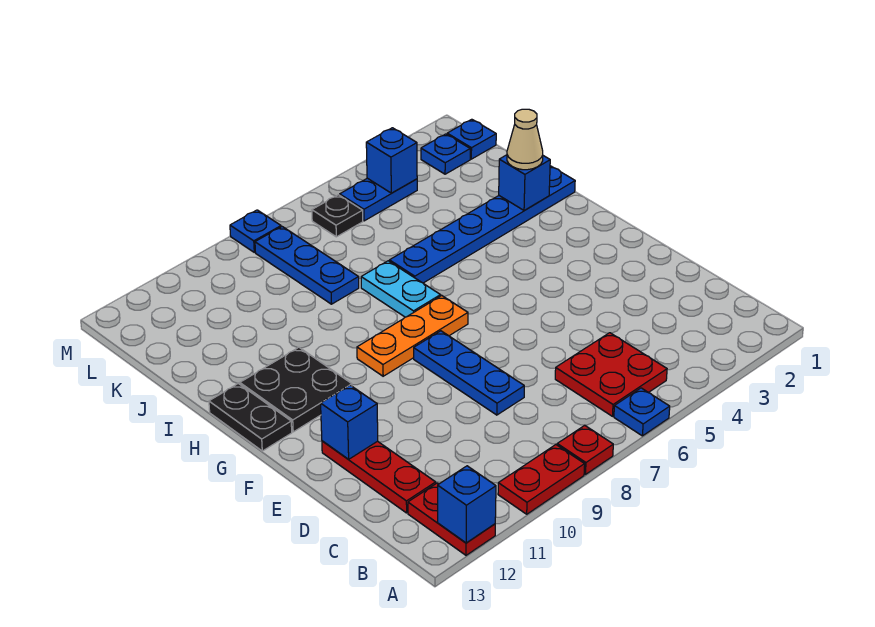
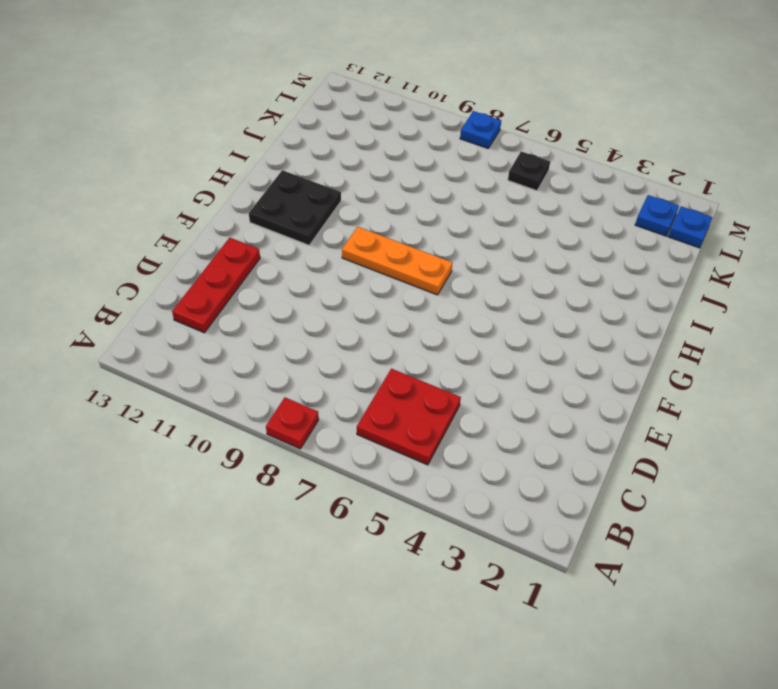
none -> blue 1x1 plate [614,388,670,436]
none -> red 1x2 plate [498,445,585,514]
none -> red 1x2 plate [408,483,495,555]

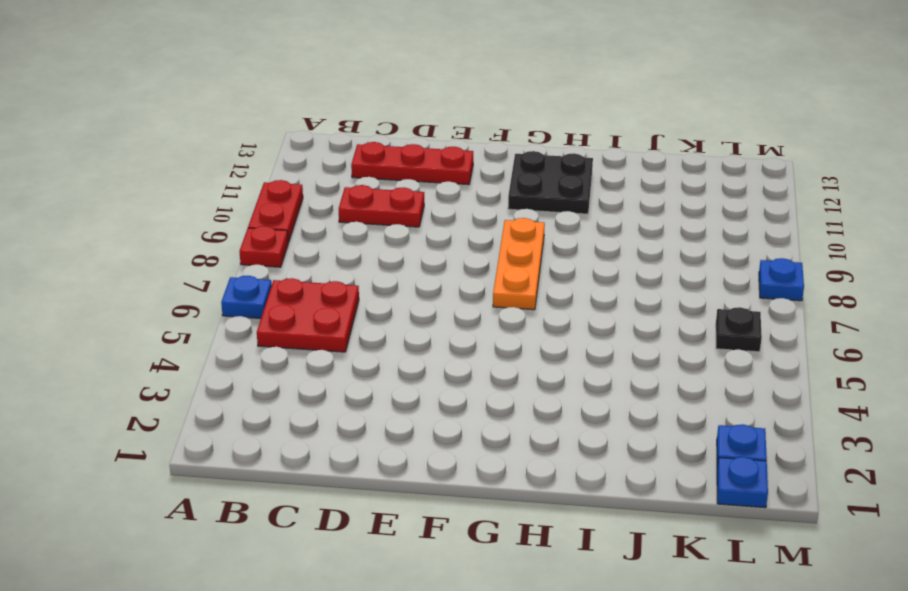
red 1x2 plate [339,185,424,227] -> red 1x2 plate moved to [408,483,495,555]
none -> blue 1x3 plate [414,331,524,415]
none -> black 1x2 plate [209,383,292,451]
none -> cyan 1x2 plate [361,261,441,317]

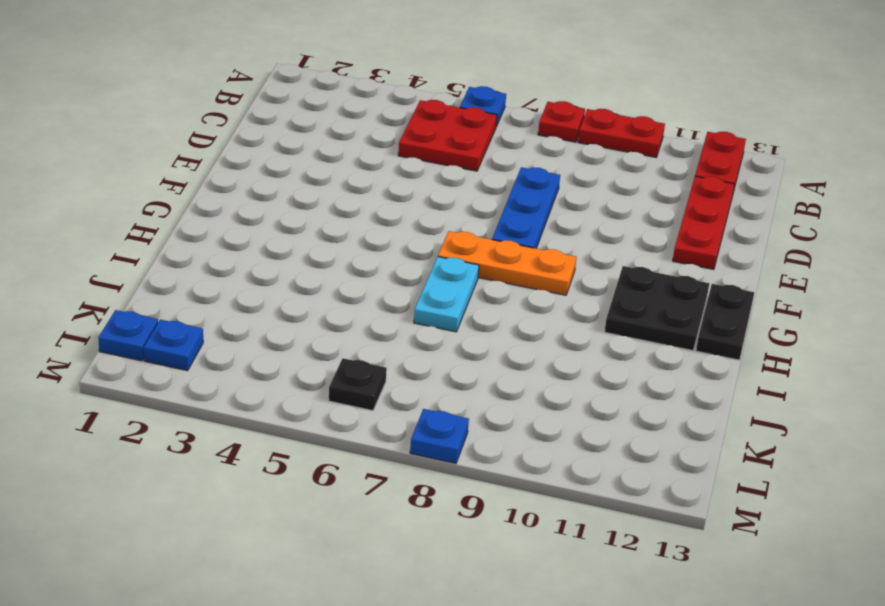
none -> blue 1x6 plate [389,166,575,283]
none -> blue 1x3 plate [255,227,359,304]
none -> blue 1x2 plate [340,178,417,221]

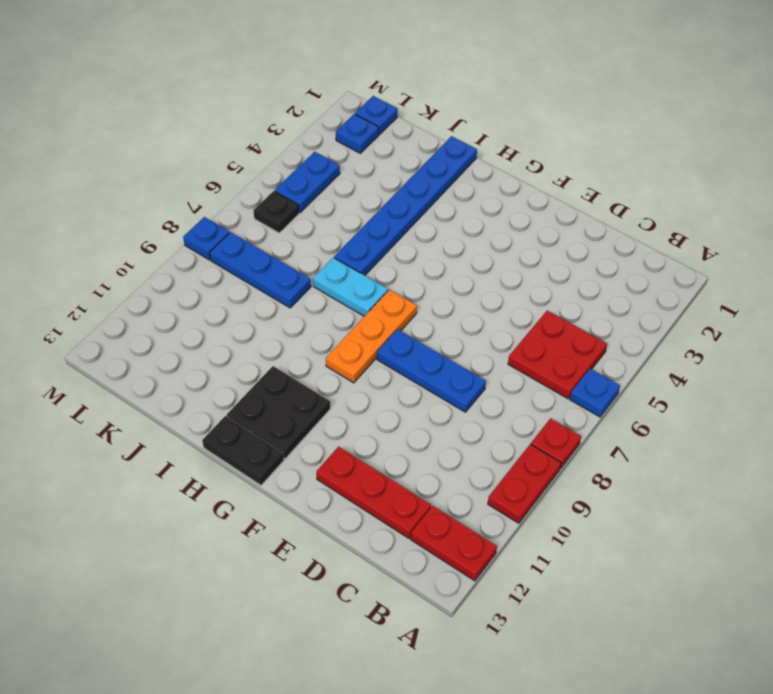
none -> blue 1x1 brick [438,466,496,543]
none -> blue 1x1 brick [321,385,378,459]
none -> blue 1x1 brick [499,155,550,211]

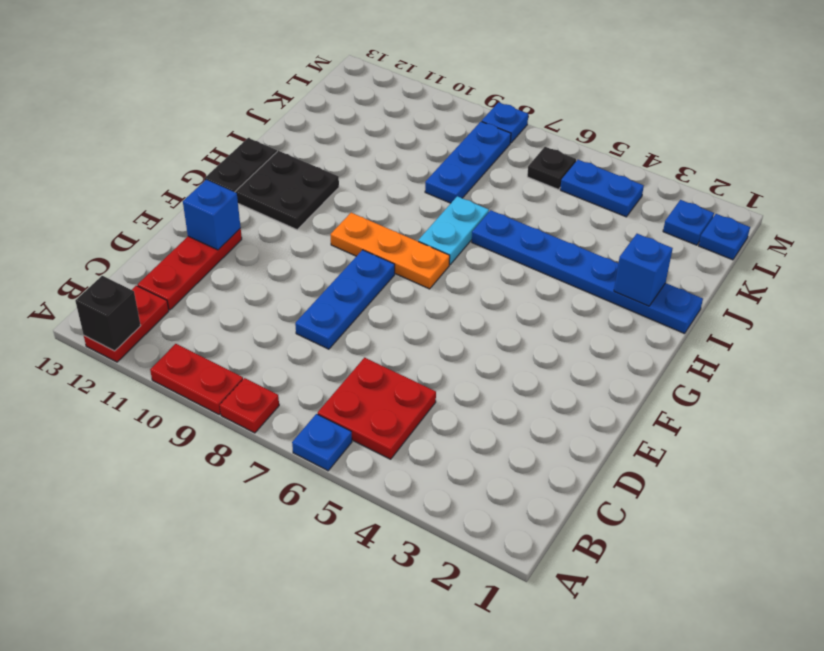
black 1x1 brick [75,276,141,351] -> blue 1x1 brick [438,466,496,543]
none -> blue 1x1 brick [366,128,417,193]
none -> tan 1x1 cone [507,109,543,170]

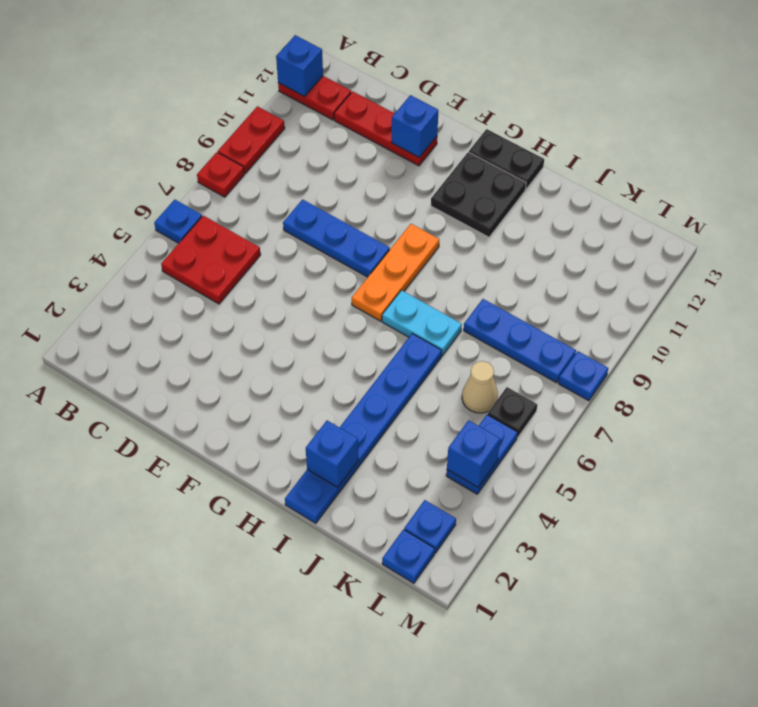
tan 1x1 cone [462,361,498,413] -> tan 1x1 cone moved to [507,109,543,170]

